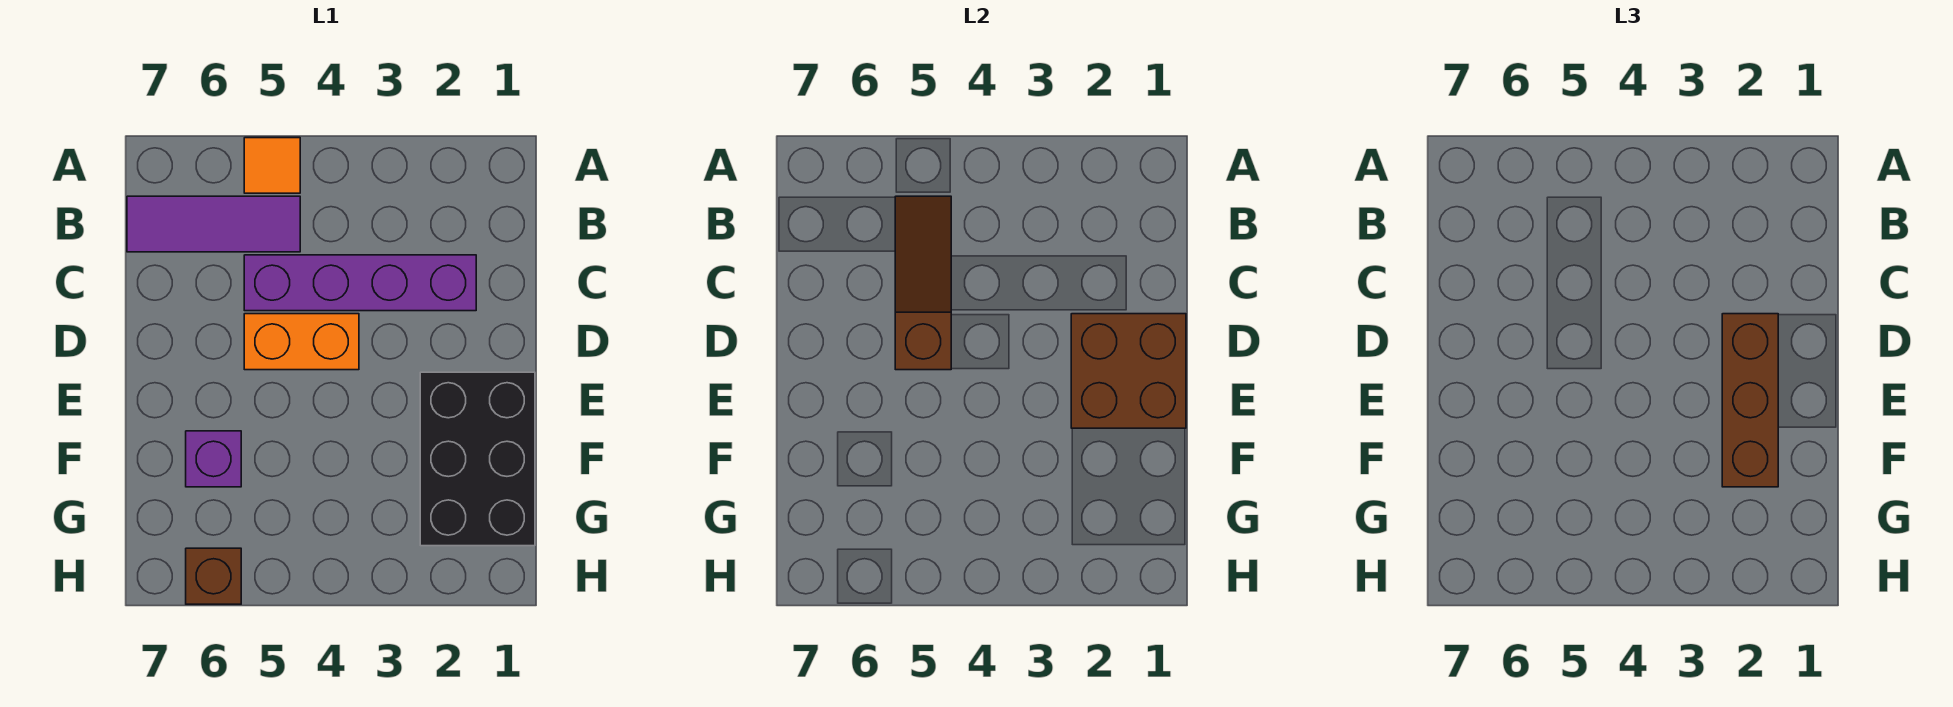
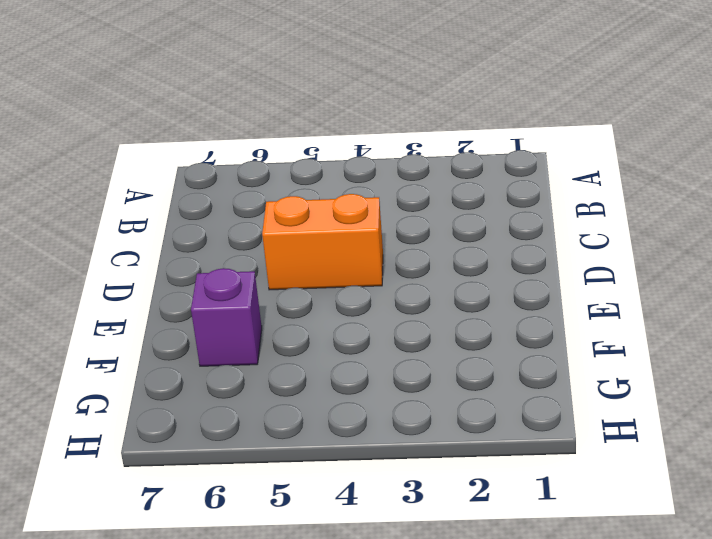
none -> orange 1x1 tile [244,138,300,193]
none -> purple 1x3 tile [127,196,300,252]

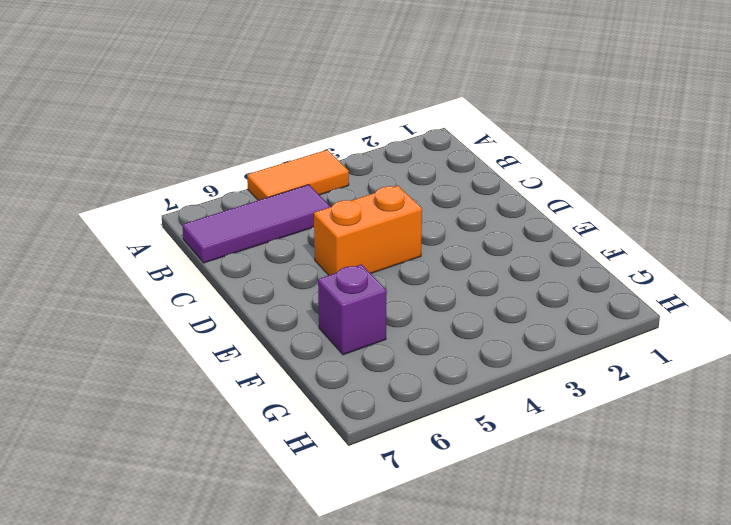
orange 1x2 tile [247,150,349,200] -> orange 1x1 tile [244,138,300,193]
none -> purple 1x4 brick [244,255,476,311]
none -> black 2x3 brick [420,372,535,546]

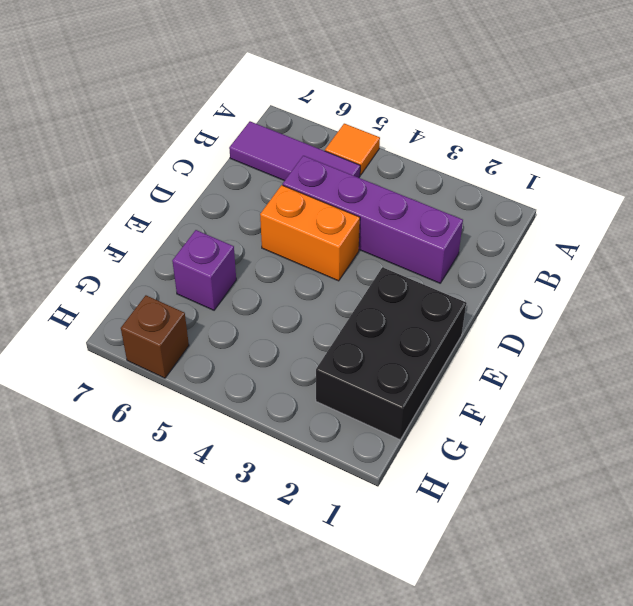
none -> brown 1x3 slope [895,196,951,370]
none -> brown 2x2 brick [1071,314,1186,428]

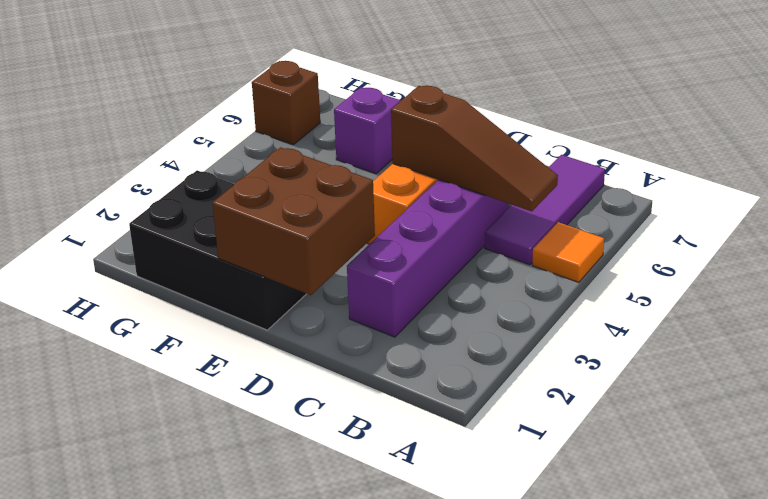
none -> brown 1x3 brick [1722,314,1778,487]

